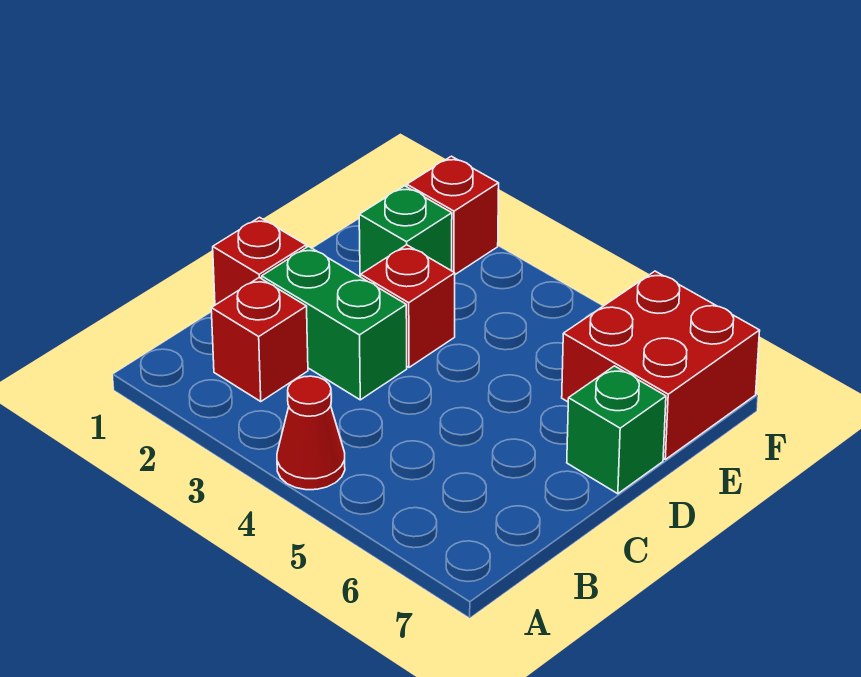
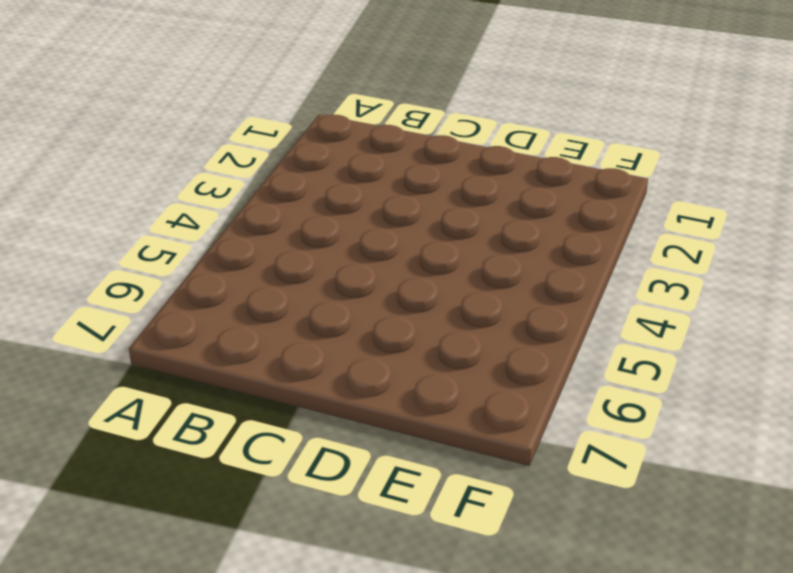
none -> red 1x1 cone [277,376,345,490]
none -> red 1x1 brick [211,278,308,401]

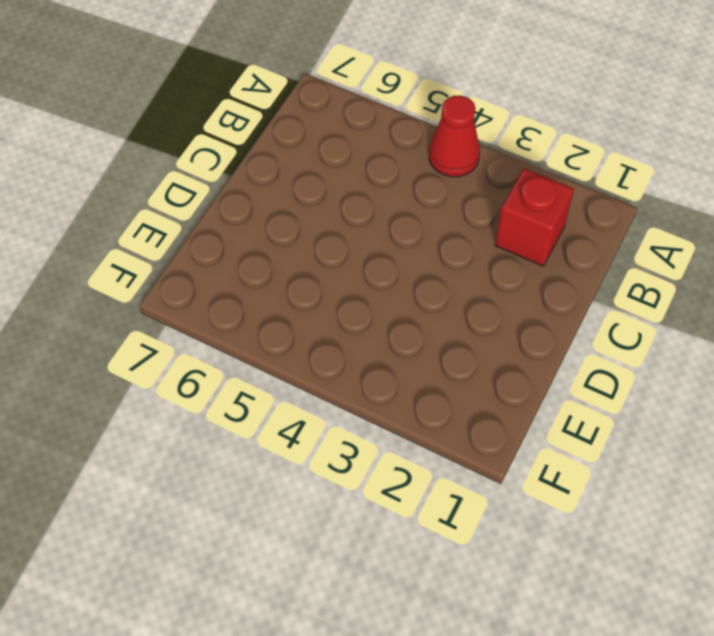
none -> red 1x1 brick [213,217,306,305]
none -> green 1x2 brick [262,246,407,400]

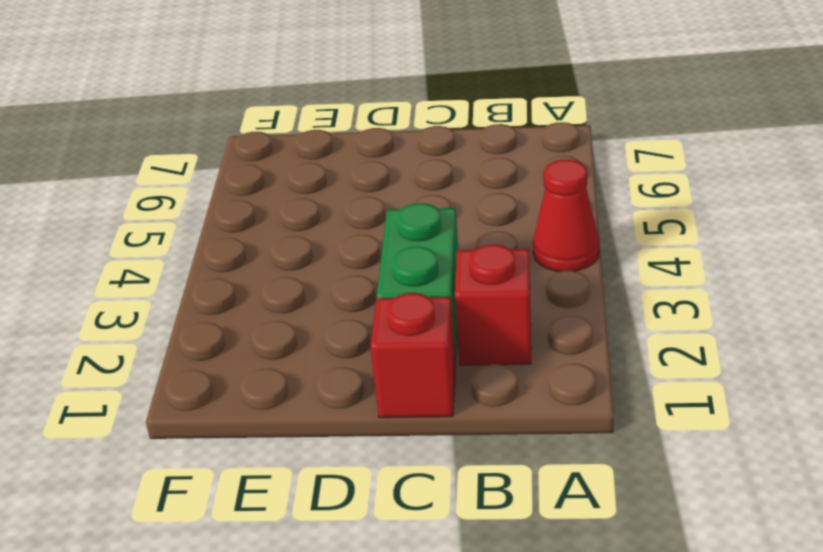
none -> red 1x1 brick [361,245,455,367]
none -> green 1x1 brick [567,366,666,494]

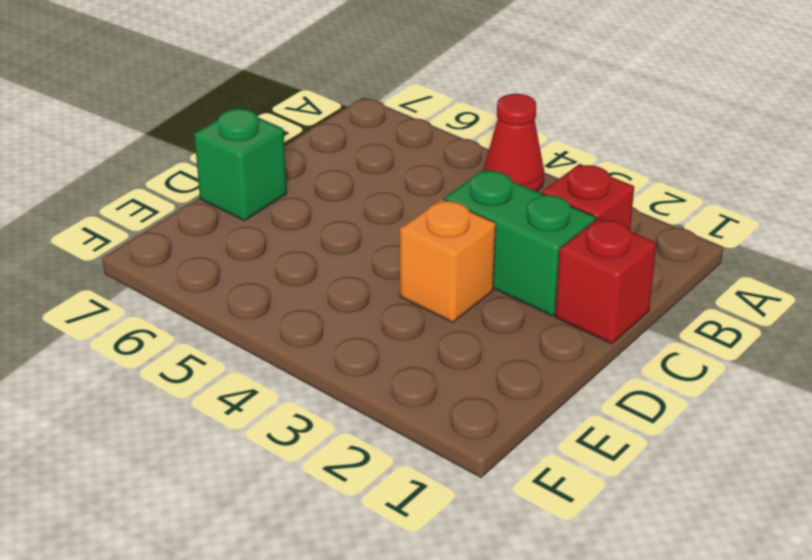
orange 1x1 brick [400,199,496,322] -> red 1x1 brick [361,245,455,367]
none -> green 1x1 brick [359,186,452,277]
none -> red 2x2 brick [562,271,760,459]

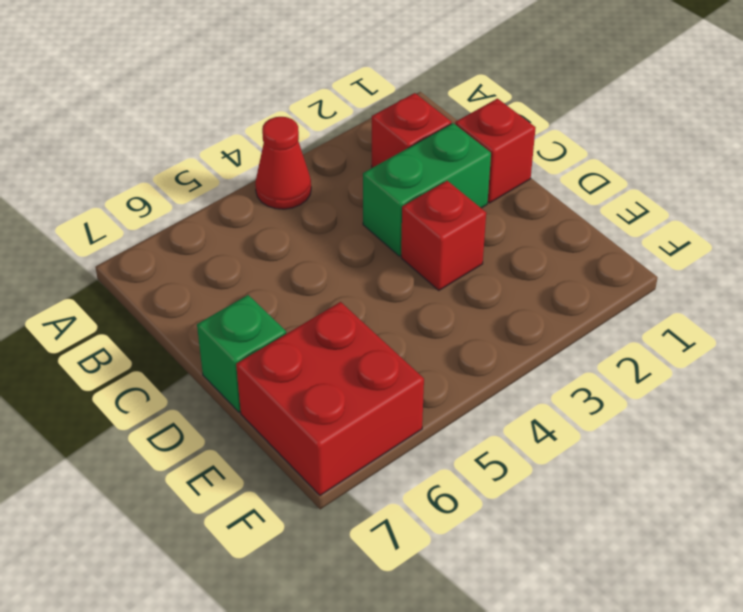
none -> green 1x1 brick [359,186,452,277]
none -> red 1x1 brick [407,156,499,274]

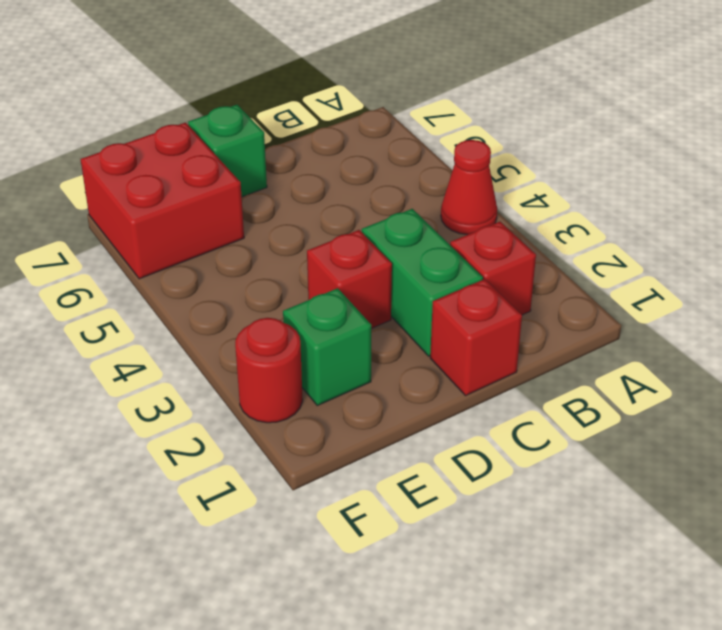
red 1x1 round brick [235,318,303,423] -> red 1x1 brick [407,156,499,274]

